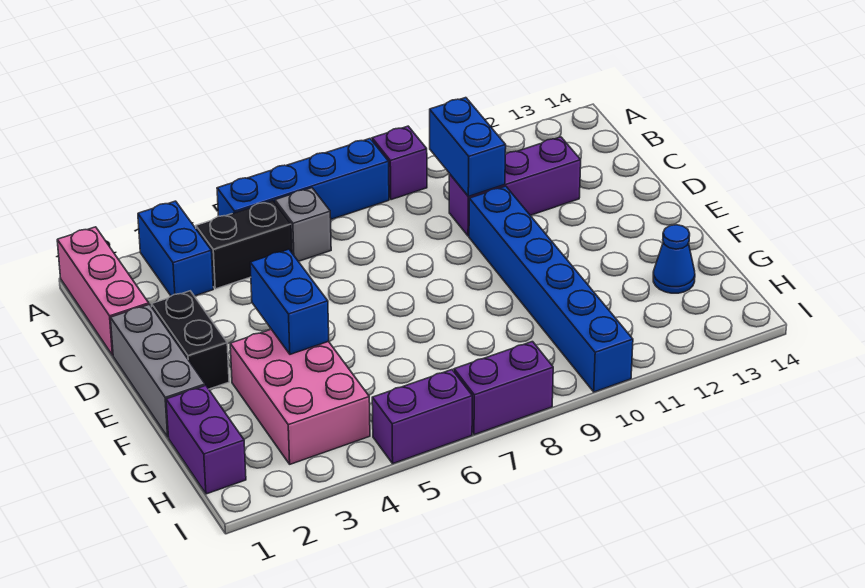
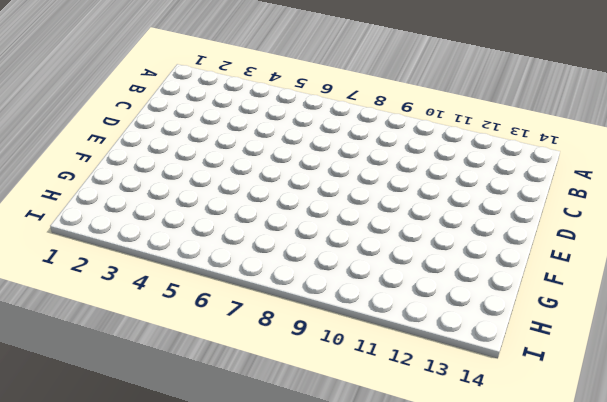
none -> pink 1x3 brick [57,227,149,355]
none -> blue 1x2 brick [138,201,213,296]
none -> blue 1x4 brick [217,139,389,219]

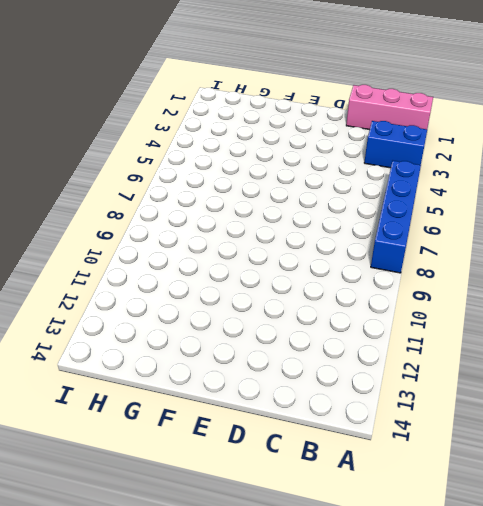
none -> purple 1x1 brick [372,126,427,200]
none -> black 1x2 brick [196,200,292,289]
none -> grey 1x1 brick [275,188,331,261]

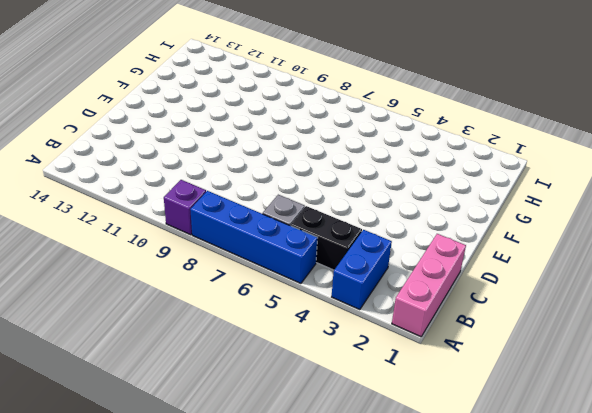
none -> purple 1x3 brick [449,137,581,236]
none -> grey 1x3 brick [111,304,205,437]
none -> black 1x2 brick [152,291,229,389]

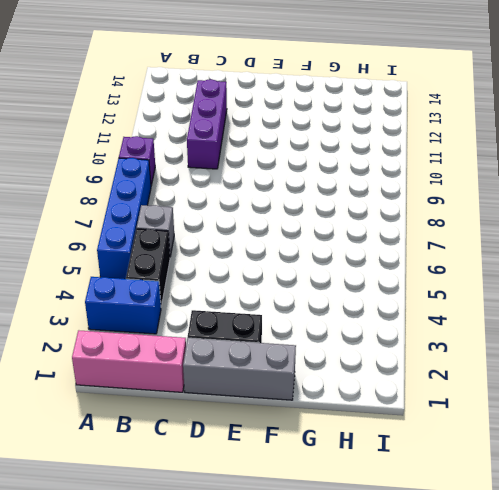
none -> blue 1x6 brick [469,186,633,392]
none -> pink 2x3 brick [230,329,370,464]
none -> purple 1x2 brick [166,385,246,494]

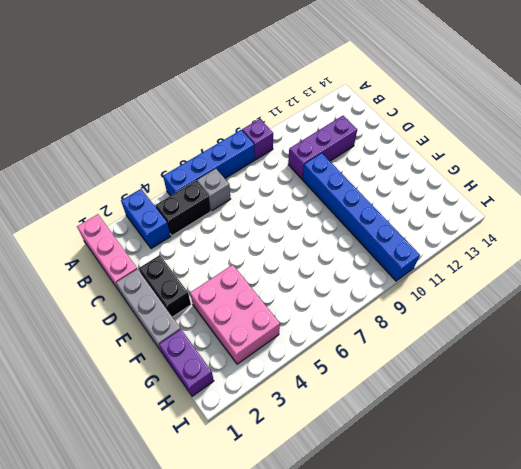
none -> blue 1x1 cone [653,225,695,293]
none -> purple 1x2 brick [372,370,472,463]
none -> purple 1x2 brick [454,342,553,435]

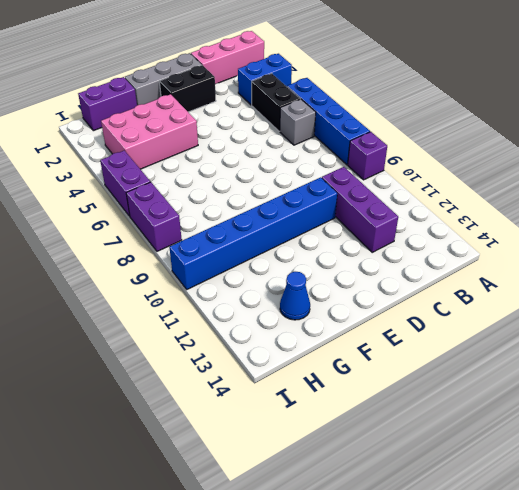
none -> blue 1x2 brick [430,98,506,197]
none -> blue 1x2 brick [250,249,329,354]

